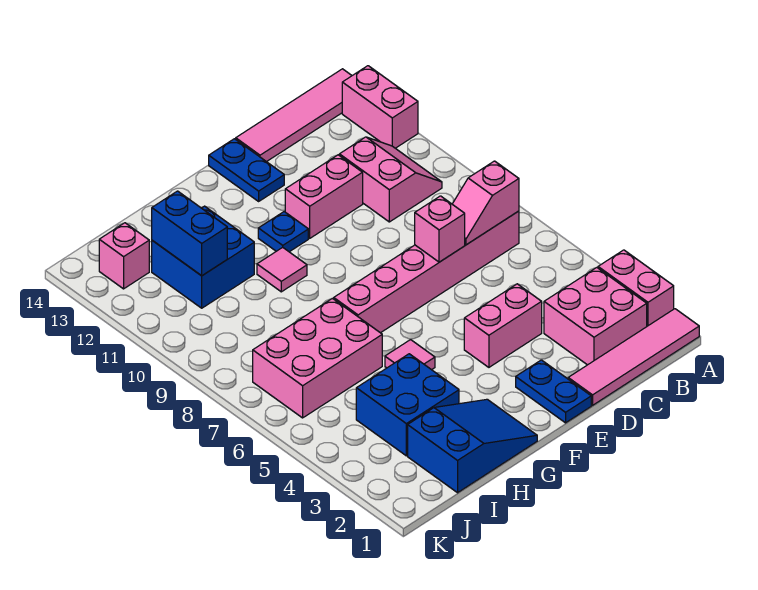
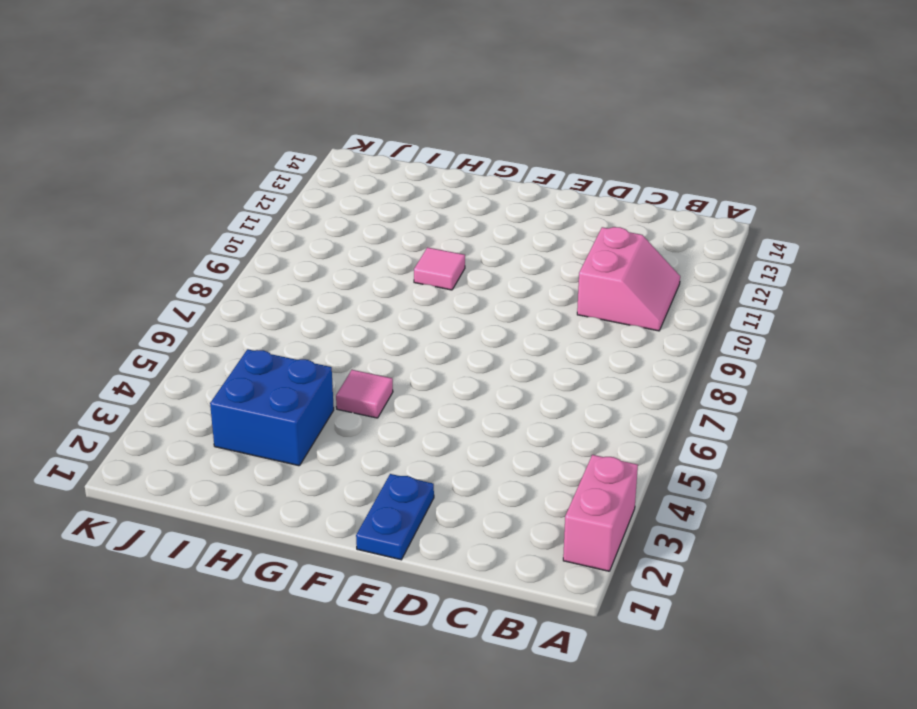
none -> pink 1x4 tile [568,309,699,405]
none -> pink 1x2 brick [342,66,418,148]
none -> pink 1x4 tile [236,69,352,162]

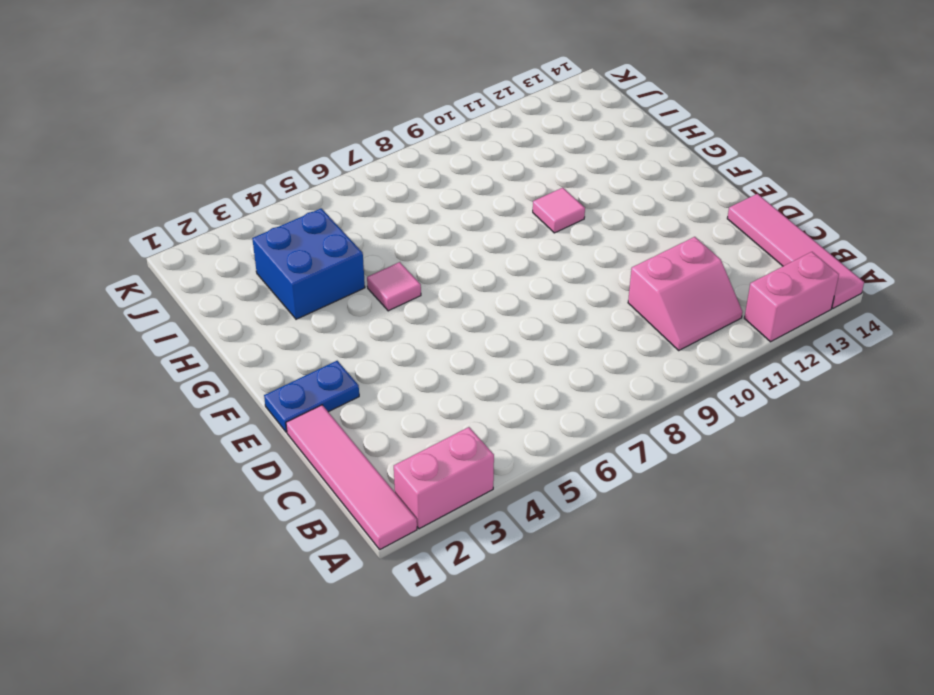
none -> pink 2x2 brick [544,268,647,365]
none -> pink 1x6 brick [334,211,519,333]
none -> pink 1x2 brick [464,284,542,367]

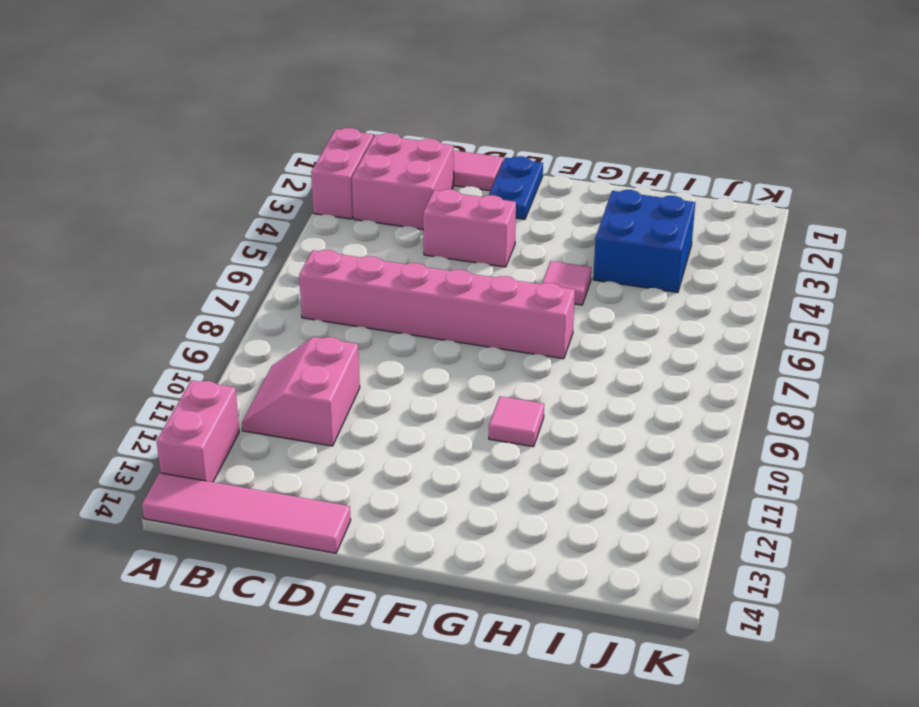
none -> pink 1x2 brick [285,155,363,238]
none -> blue 1x2 plate [209,139,284,201]
none -> blue 1x1 plate [258,212,308,252]

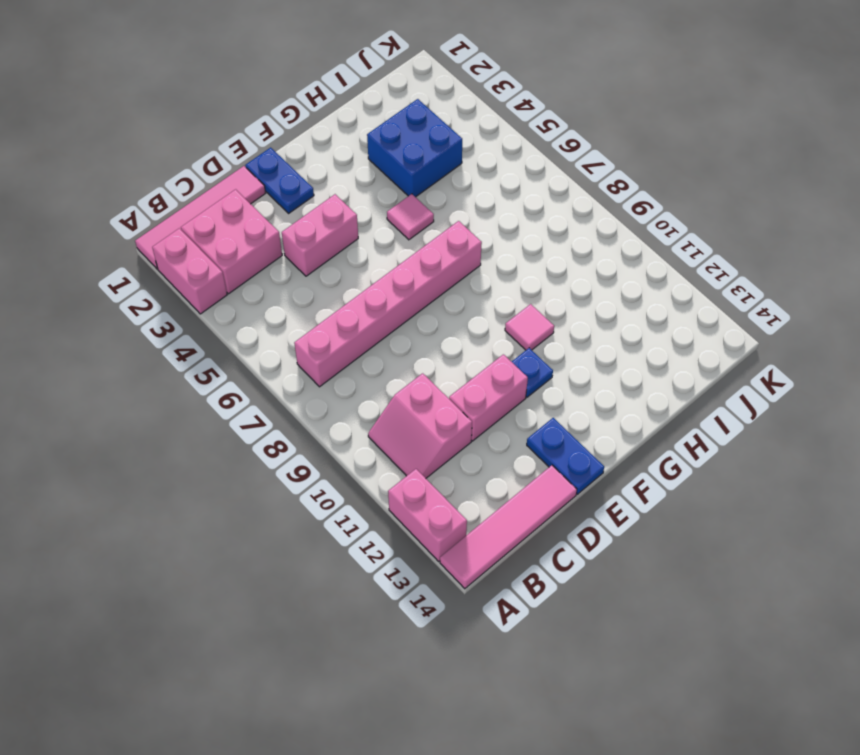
none -> blue 2x3 slope [408,399,537,493]
none -> pink 2x3 brick [253,298,382,418]
none -> blue 2x2 brick [152,206,254,308]

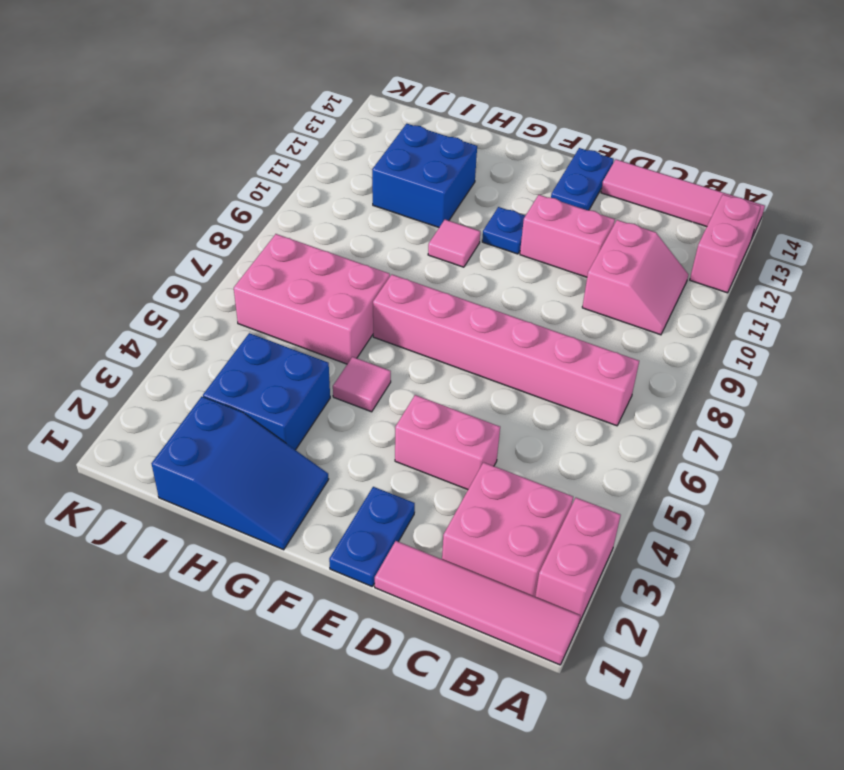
none -> pink 1x1 brick [99,223,149,289]
none -> pink 1x2 slope [452,161,519,245]
none -> pink 1x1 brick [415,196,465,262]

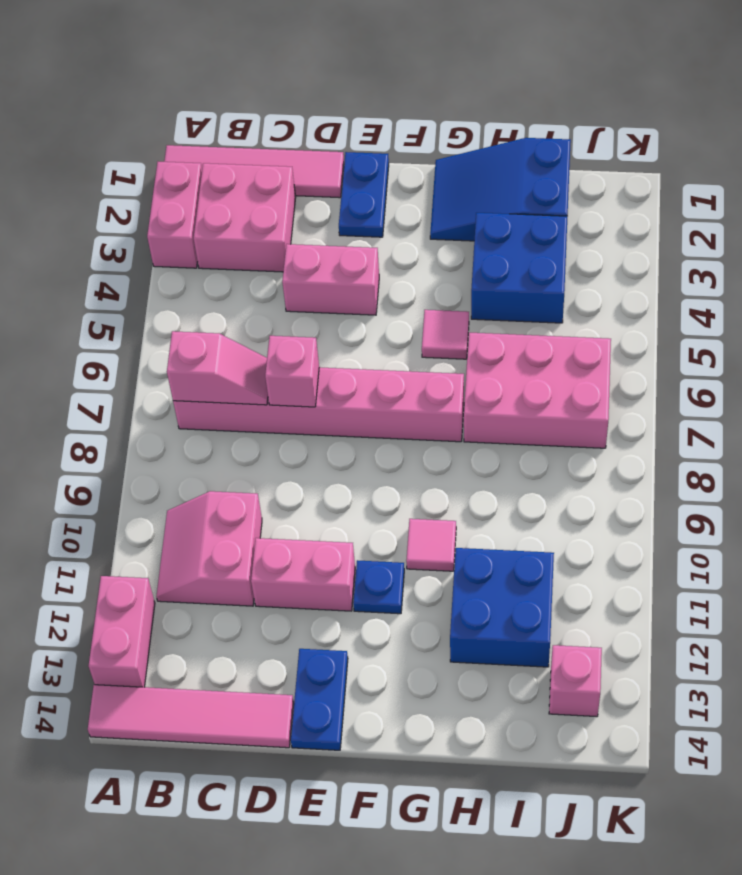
none -> blue 1x2 brick [152,191,227,276]

